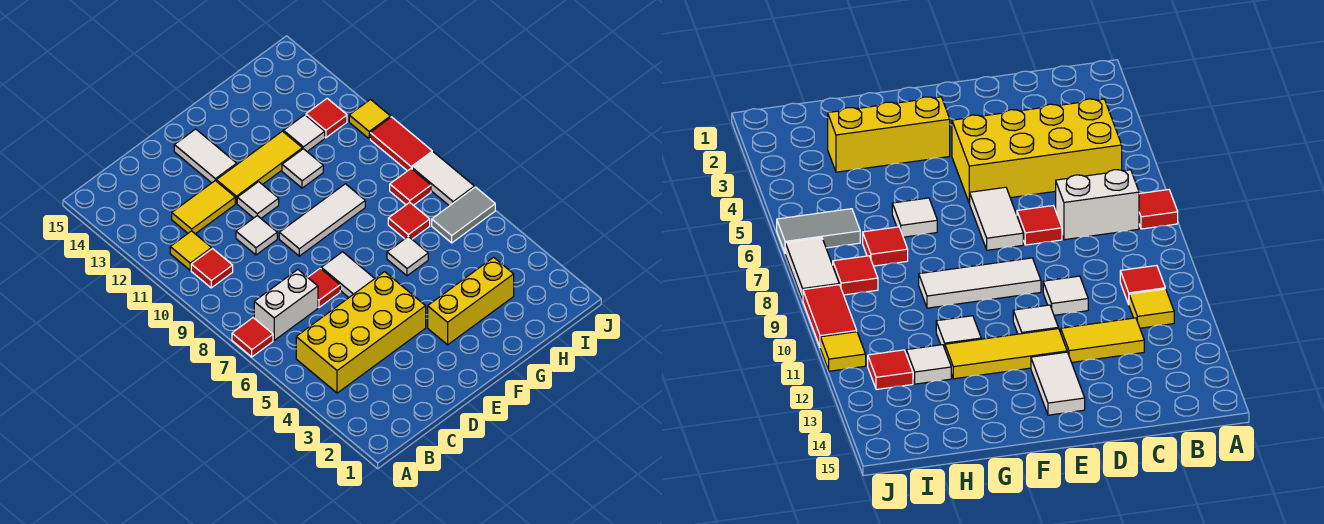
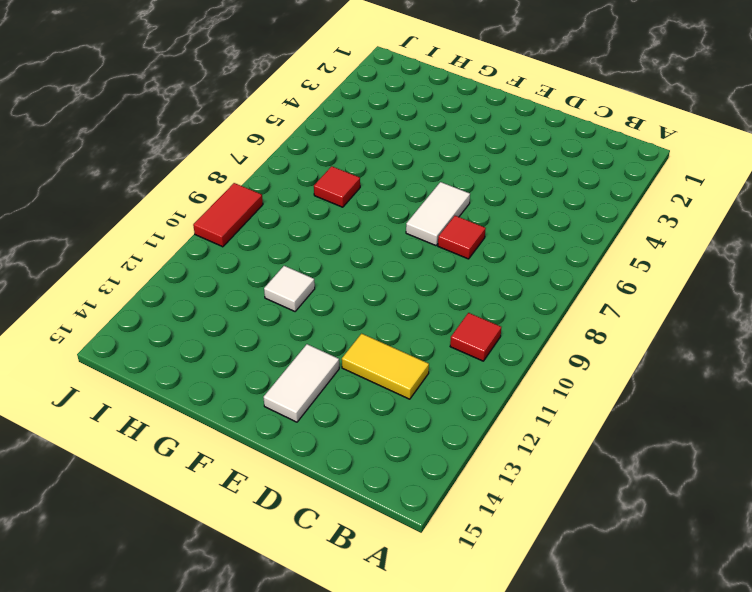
none -> red 1x1 tile [232,318,273,357]
none -> yellow 2x4 brick [296,272,426,393]
none -> white 1x2 brick [254,270,318,340]

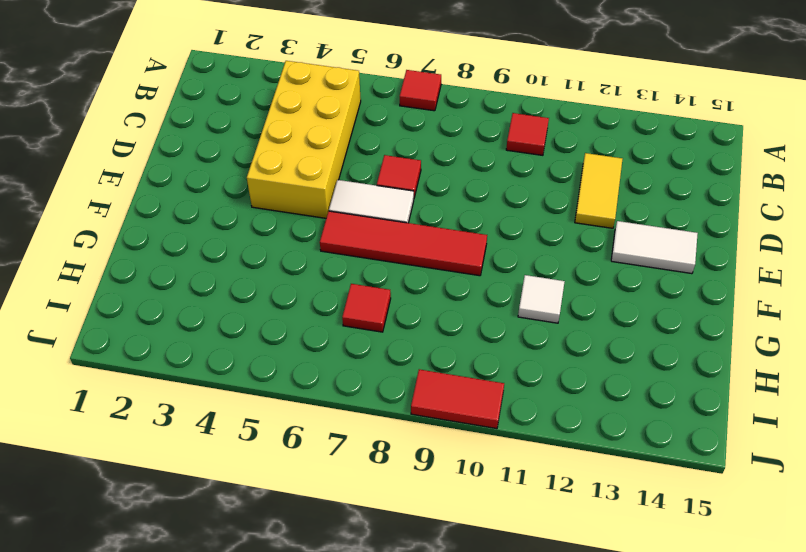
red 1x4 tile [320,211,487,276] -> white 1x3 tile [279,184,365,256]
none -> white 1x2 brick [254,270,318,340]
none -> yellow 1x1 tile [170,231,212,270]
none -> white 1x1 tile [236,216,277,255]

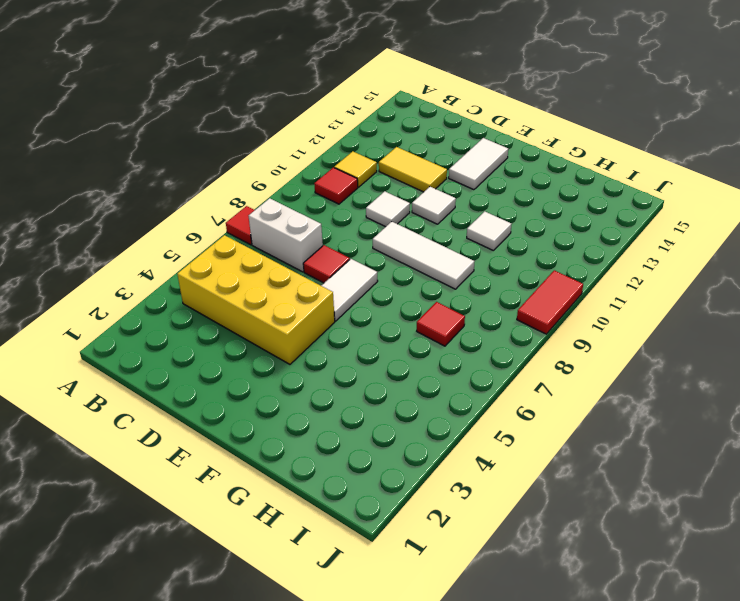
none -> yellow 1x3 tile [216,131,302,203]
none -> yellow 1x3 brick [428,257,514,345]
none -> white 1x1 tile [387,236,428,276]

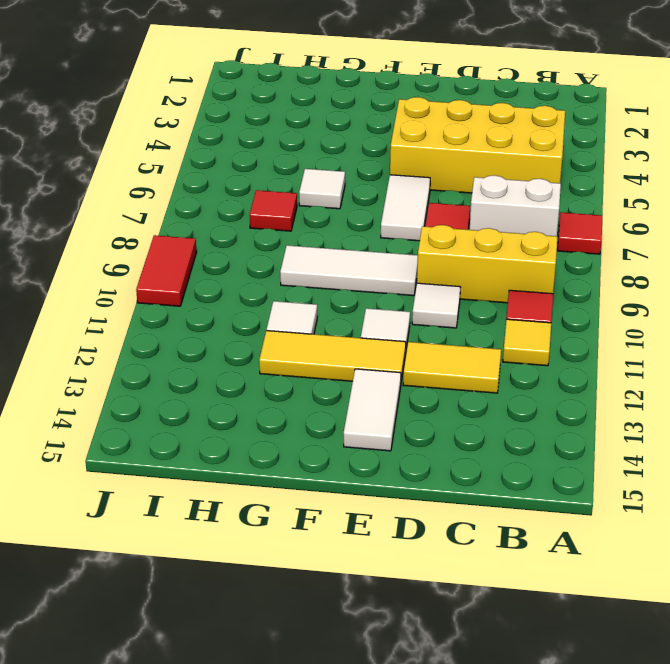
yellow 1x3 brick [417,225,557,303] -> yellow 1x3 brick moved to [428,257,514,345]
none -> white 1x1 tile [284,115,325,151]
none -> grey 1x2 tile [432,187,495,243]
none -> red 1x1 tile [390,169,431,205]

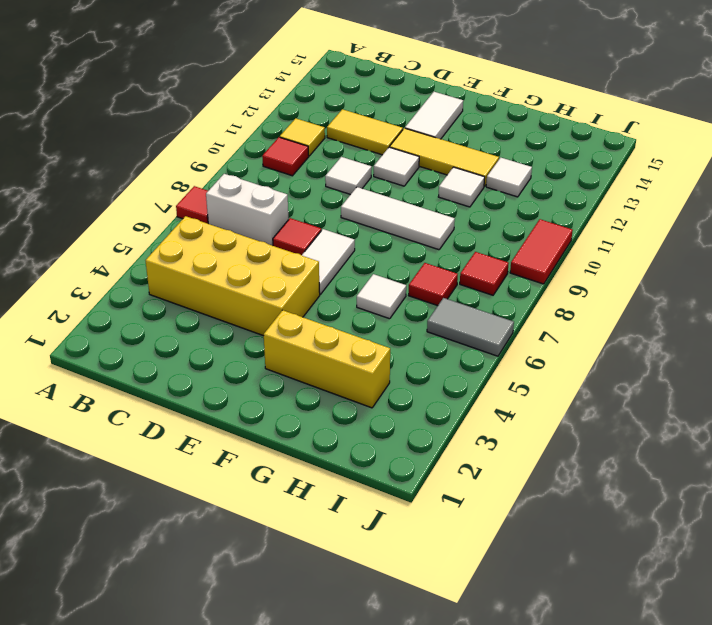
none -> red 1x1 tile [306,98,347,138]
none -> white 1x2 tile [412,152,474,206]
none -> yellow 1x1 tile [349,100,391,139]

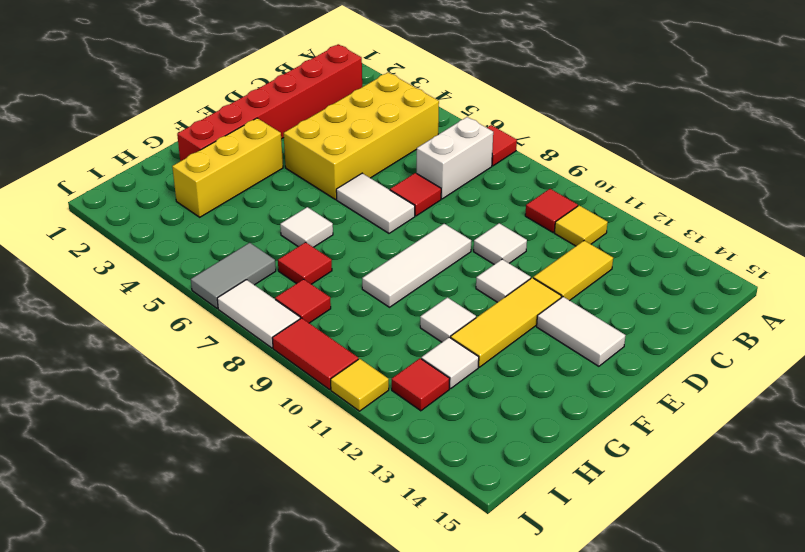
red 1x6 brick [177,44,362,161] -> none

